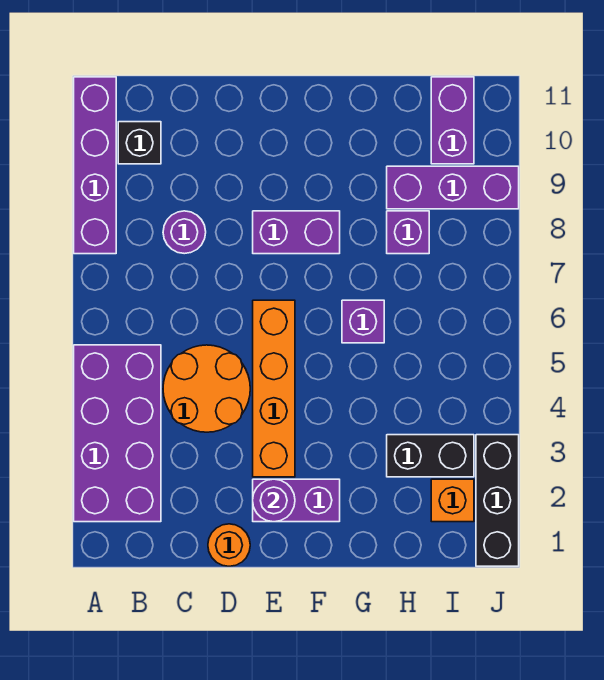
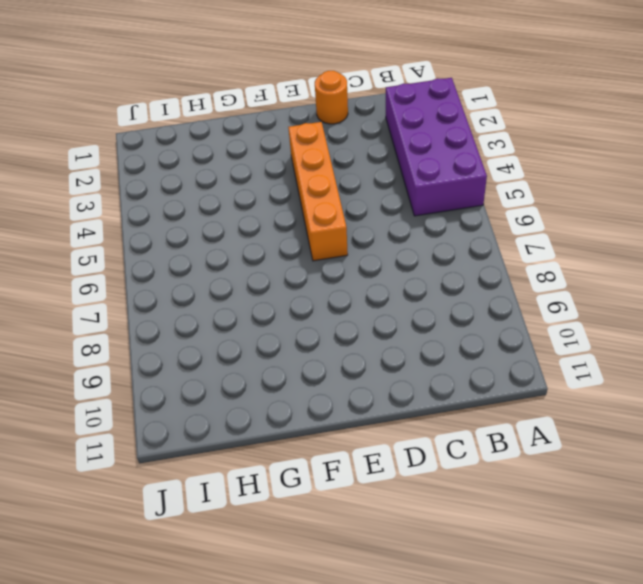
none -> purple 1x4 brick [74,77,116,254]
none -> black 1x1 brick [118,122,161,164]
none -> orange 2x2 round brick [163,345,250,432]

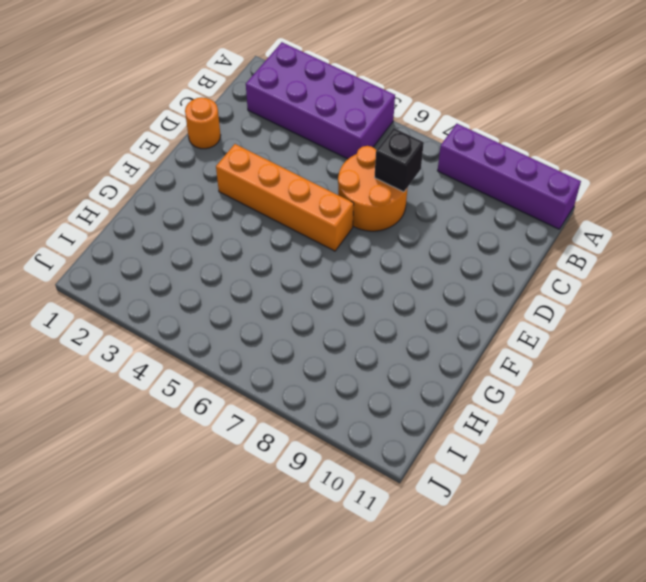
orange 2x2 round brick [338,146,408,231] -> orange 2x2 round brick moved to [163,345,250,432]
black 1x1 brick [375,128,424,192] -> black 1x1 brick moved to [118,122,161,164]
none -> purple 1x1 round brick [163,211,206,254]
none -> purple 1x2 brick [253,479,340,522]
none -> purple 1x2 brick [253,211,340,254]

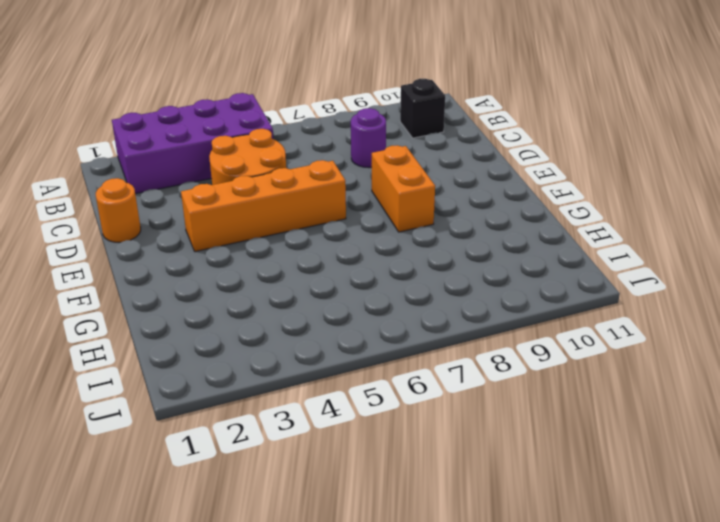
orange 1x2 brick [372,146,435,232] -> purple 1x2 brick [253,211,340,254]
none -> purple 1x4 brick [74,77,116,254]
none -> purple 1x2 brick [253,479,340,522]
none -> purple 1x1 brick [342,300,384,343]

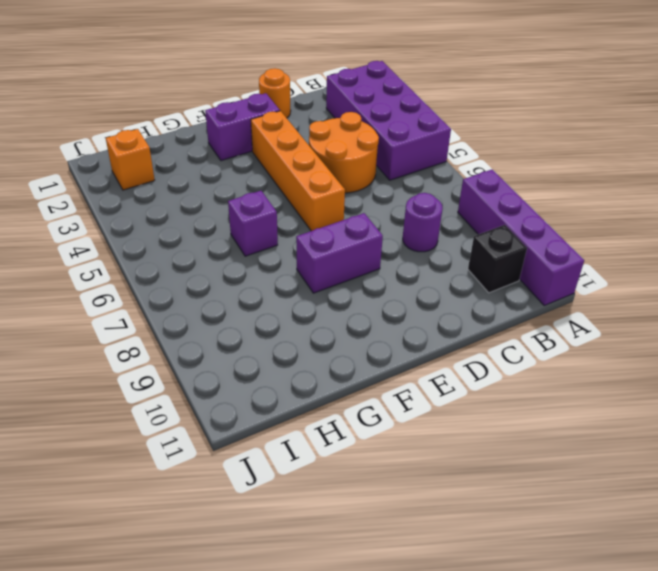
none -> black 1x2 brick [387,435,474,477]
none -> purple 1x1 brick [387,211,429,254]
none -> purple 1x3 brick [387,166,519,209]

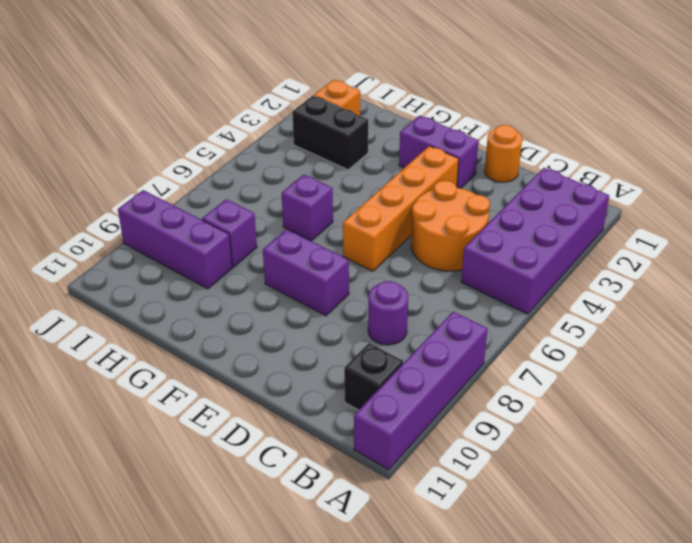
none -> purple 1x2 brick [431,77,474,164]
none -> black 1x3 brick [476,435,519,566]
none -> purple 1x1 round brick [253,479,295,522]

